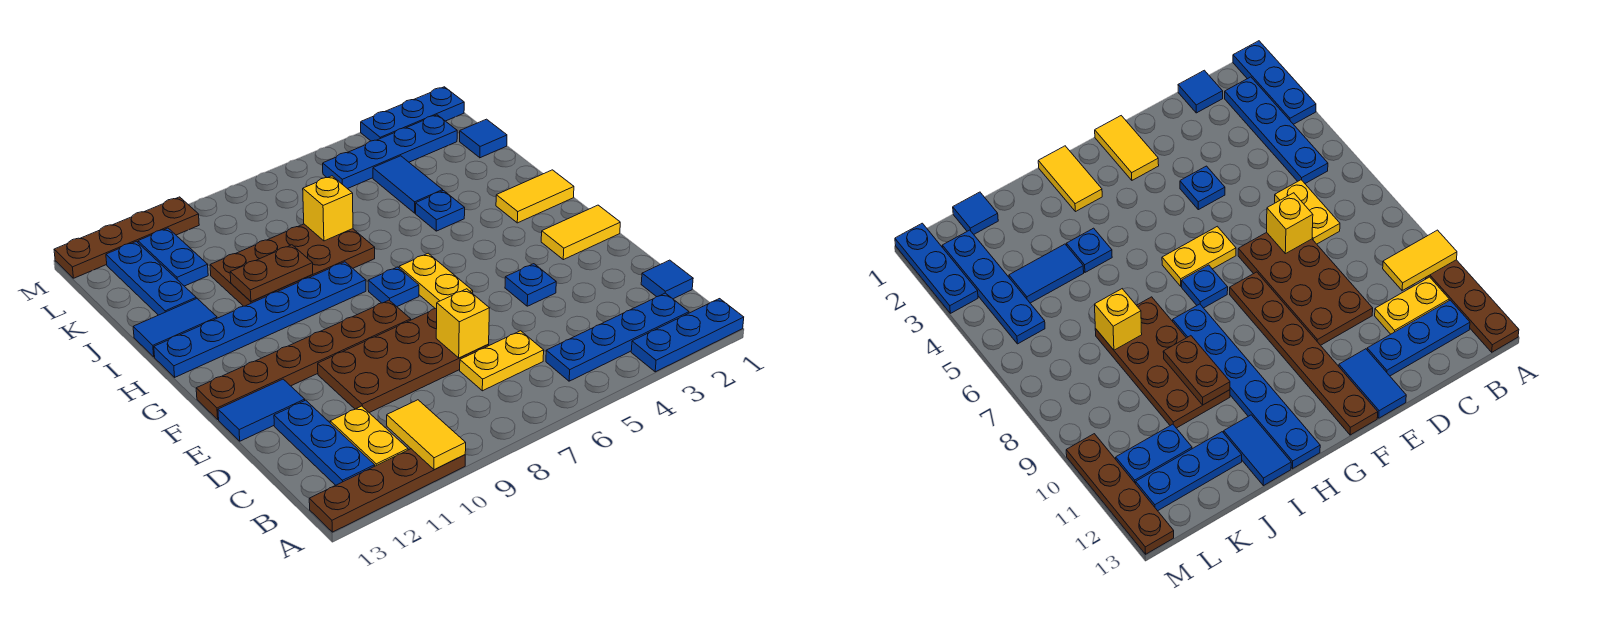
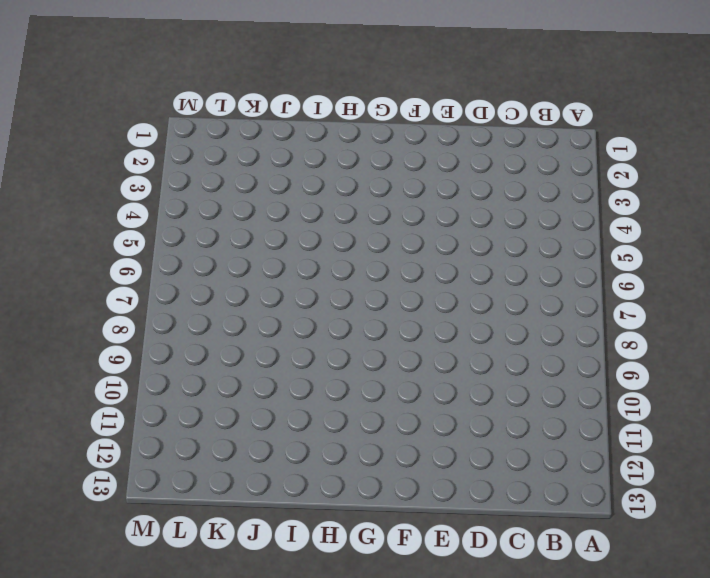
none -> blue 1x3 plate [631,299,744,372]
none -> brown 1x4 plate [309,449,465,532]
none -> blue 1x4 plate [546,293,689,381]
none -> yellow 1x2 plate [330,406,408,466]

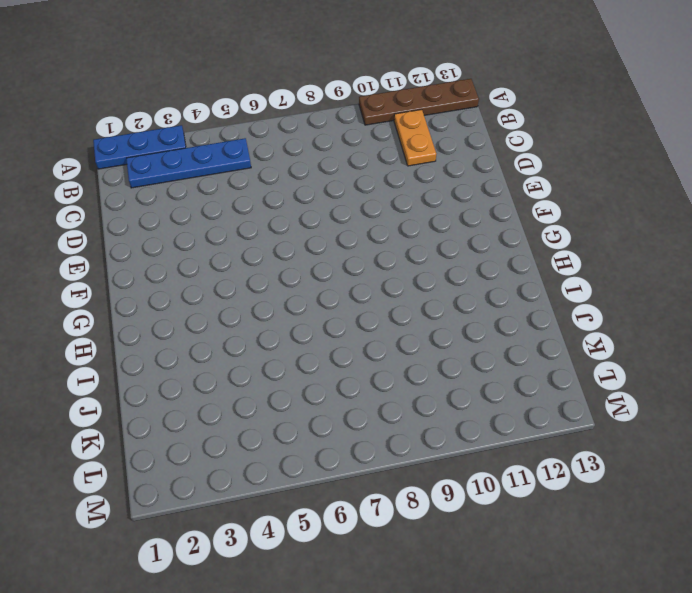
orange 1x2 plate [394,109,436,166] -> yellow 1x2 plate [330,406,408,466]
none -> blue 1x3 plate [274,400,375,485]
none -> blue 1x1 tile [641,260,693,299]
none -> yellow 1x2 plate [460,331,544,391]
none -> brown 2x4 plate [318,308,489,413]

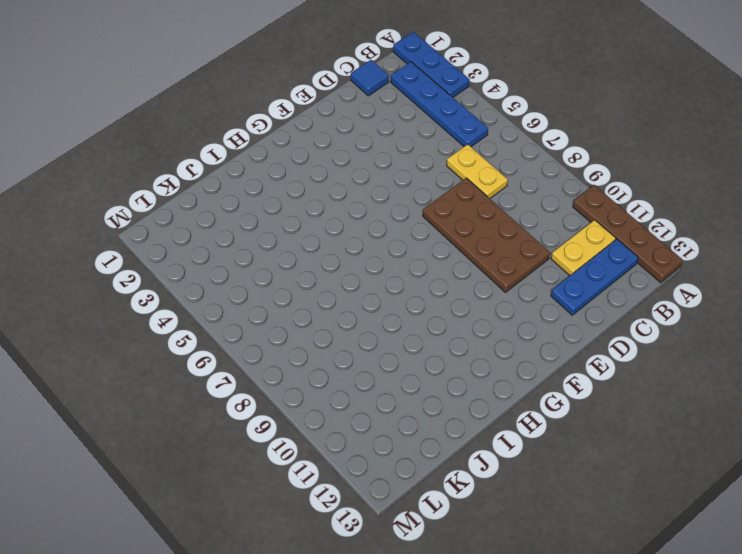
none -> blue 1x1 plate [505,264,556,306]
none -> blue 1x2 tile [218,379,305,441]
none -> yellow 1x2 tile [541,205,620,260]
none -> yellow 1x2 plate [399,253,473,309]

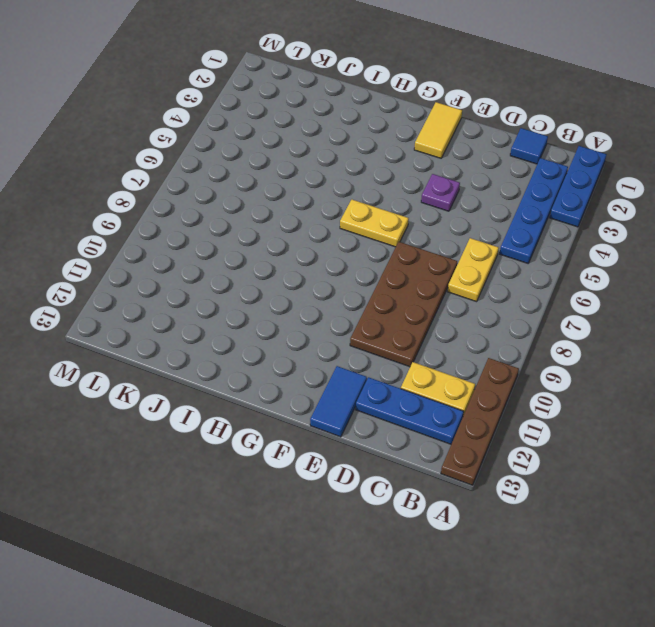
purple 1x1 plate [421,174,460,211] -> blue 1x1 plate [505,264,556,306]
none -> brown 1x6 plate [196,300,411,419]
none -> blue 1x1 plate [368,267,419,306]
none -> yellow 1x2 tile [496,170,574,223]
none -> blue 1x6 plate [154,262,366,377]

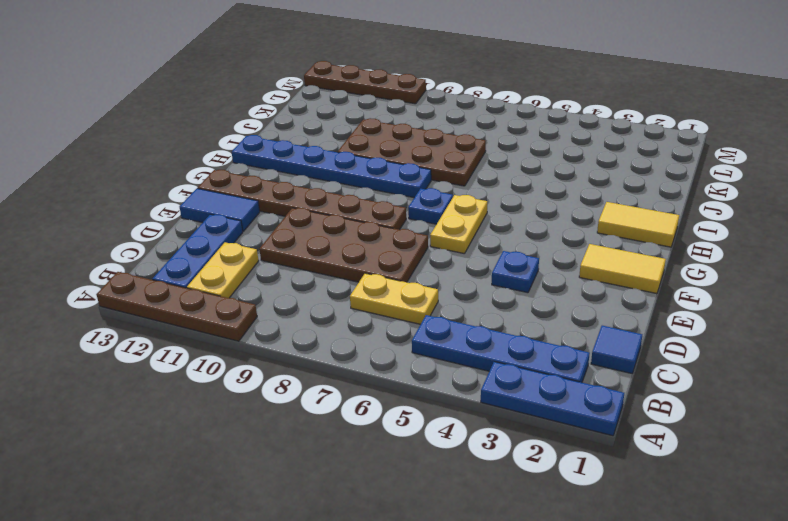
none -> blue 1x1 plate [416,191,465,231]
none -> blue 1x2 tile [133,298,217,357]
none -> blue 1x2 tile [373,156,443,213]
none -> blue 1x3 plate [106,241,196,315]

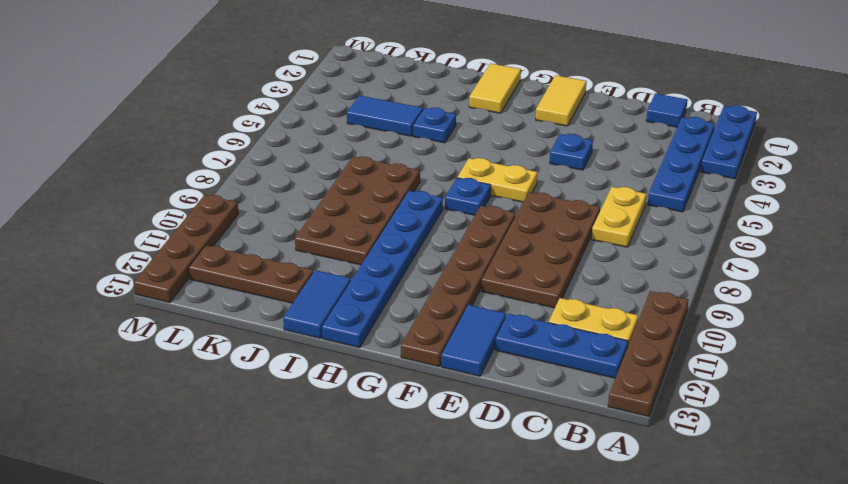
brown 1x3 plate [189,246,313,303] -> blue 1x3 plate [106,241,196,315]
none -> blue 1x1 tile [460,119,507,158]
none -> blue 1x2 plate [138,228,208,286]
none -> blue 1x4 plate [323,115,457,189]
none -> blue 1x3 plate [361,87,464,141]

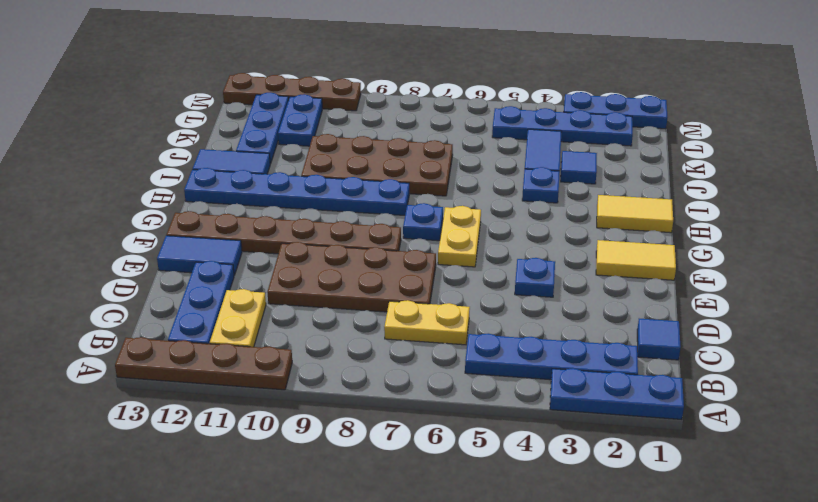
blue 1x1 tile [561,151,597,184] -> blue 1x1 tile moved to [460,119,507,158]
none -> yellow 1x2 tile [387,400,466,470]
none -> yellow 1x1 brick [436,289,490,358]
none -> brown 1x2 plate [230,245,313,302]
none -> yellow 1x1 brick [303,176,353,241]

